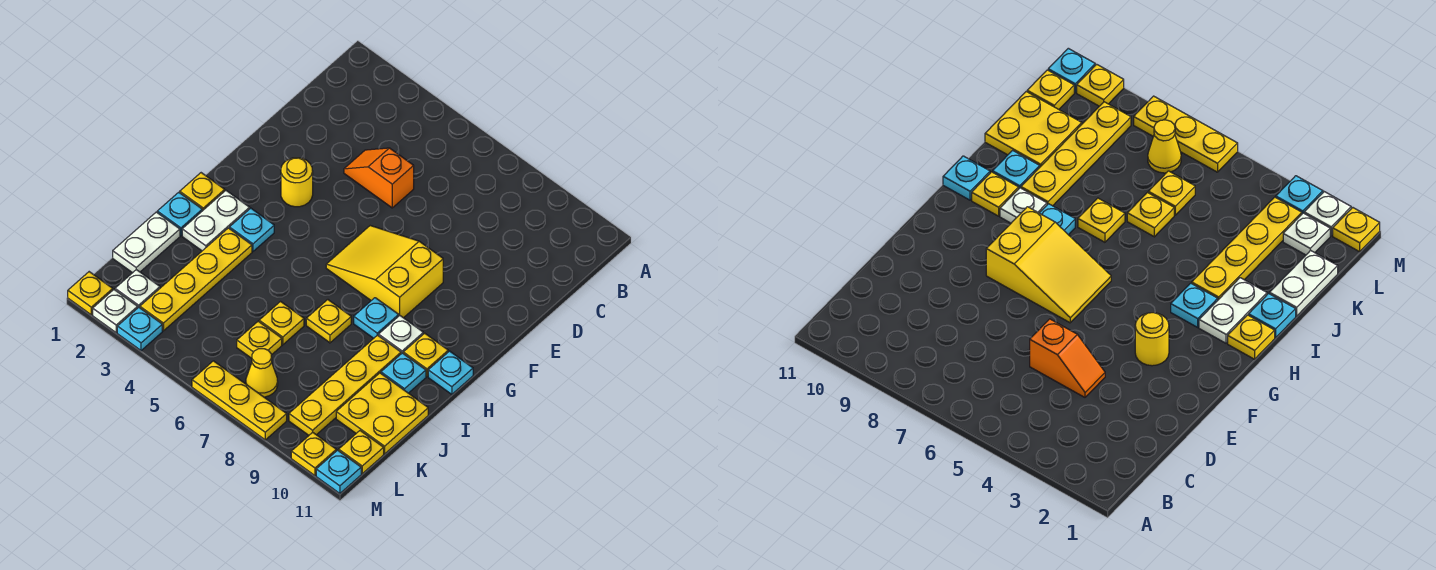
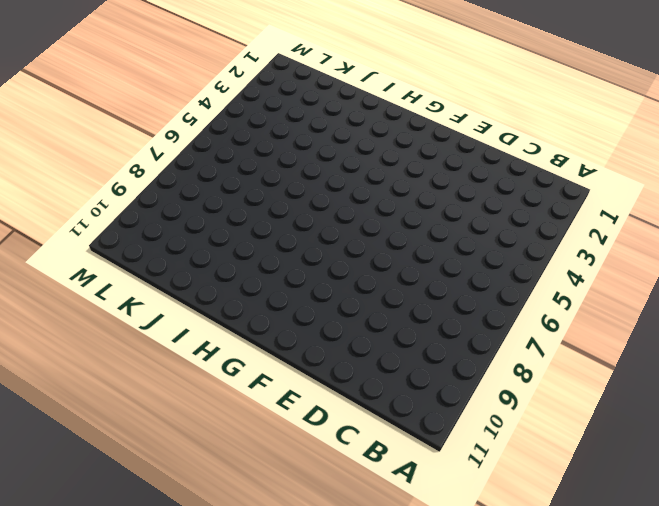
none -> orange 1x2 slope [344,148,414,208]
none -> yellow 1x1 round brick [281,158,313,207]
none -> yellow 2x3 slope [326,226,443,318]

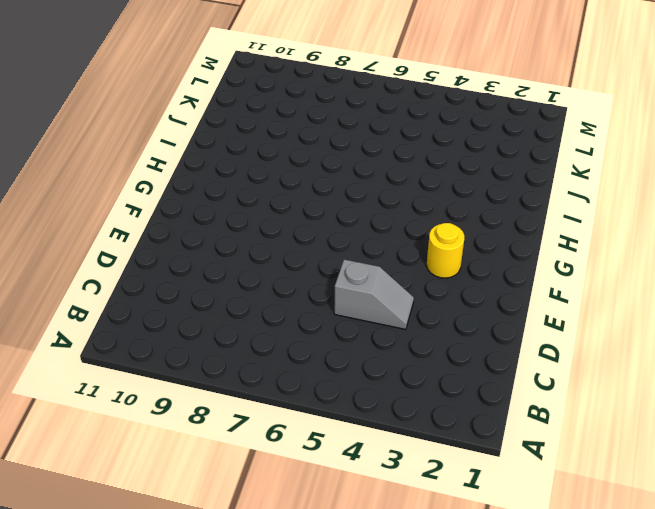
grey 1x2 slope [334,259,414,329] -> orange 1x2 slope [344,148,414,208]
none -> yellow 2x3 slope [326,226,443,318]
none -> yellow 1x1 plate [180,173,225,211]
none -> white 1x2 plate [182,191,250,251]

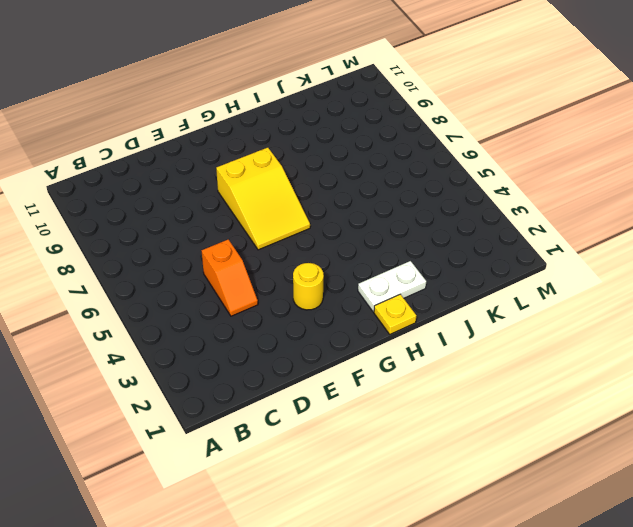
none -> cyan 1x1 plate [229,208,274,251]
none -> cyan 1x1 plate [354,298,399,338]
none -> white 1x1 plate [379,316,423,354]

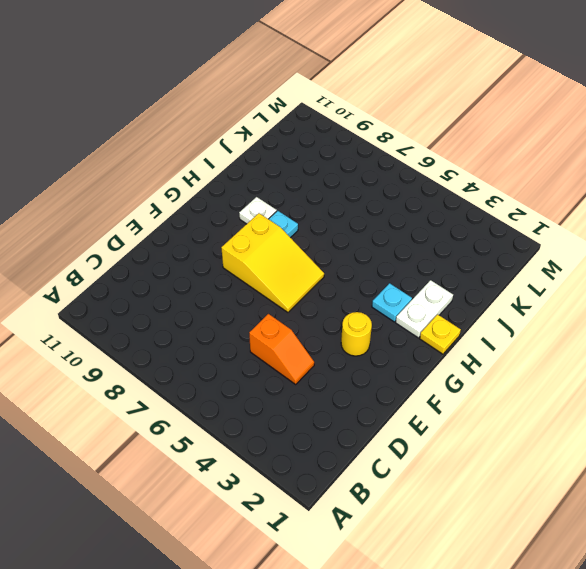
none -> yellow 1x1 plate [403,333,448,376]
none -> cyan 1x1 plate [428,351,473,394]
none -> cyan 1x1 plate [157,192,202,235]

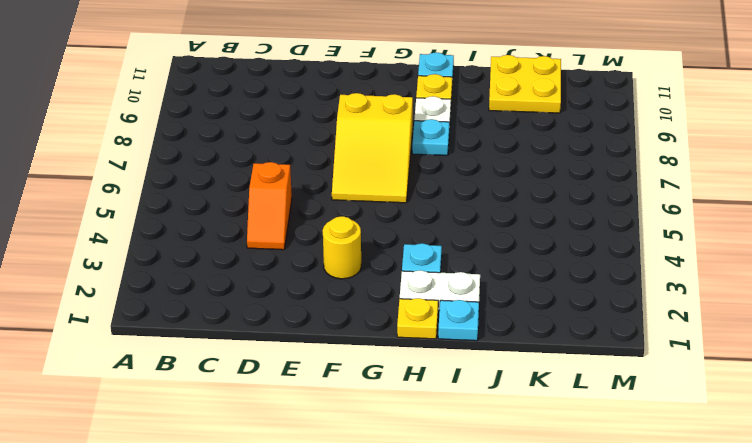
none -> yellow 1x4 plate [140,228,252,331]
none -> yellow 1x1 plate [306,300,351,343]
none -> yellow 1x4 plate [289,335,401,435]

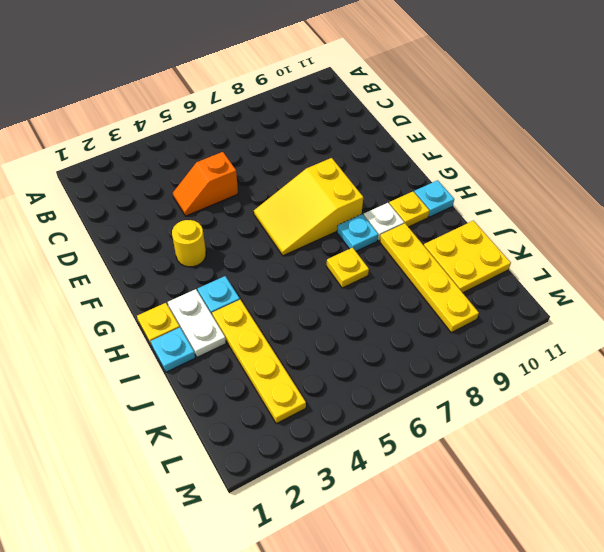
none -> cyan 1x1 plate [381,353,426,393]
none -> white 1x2 plate [113,212,180,273]
none -> yellow 1x1 plate [259,302,304,345]

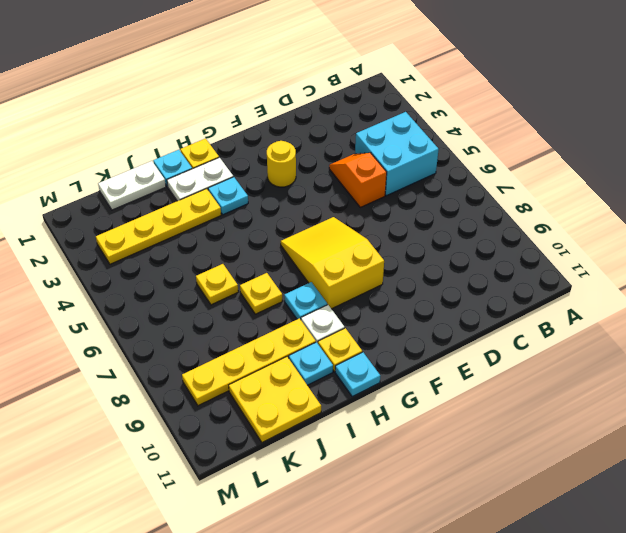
cyan 2x2 brick [355,112,439,196] -> none
none -> yellow 1x1 plate [237,321,282,358]
none -> white 1x1 plate [115,270,160,308]
none -> yellow 1x1 cone [246,349,278,397]

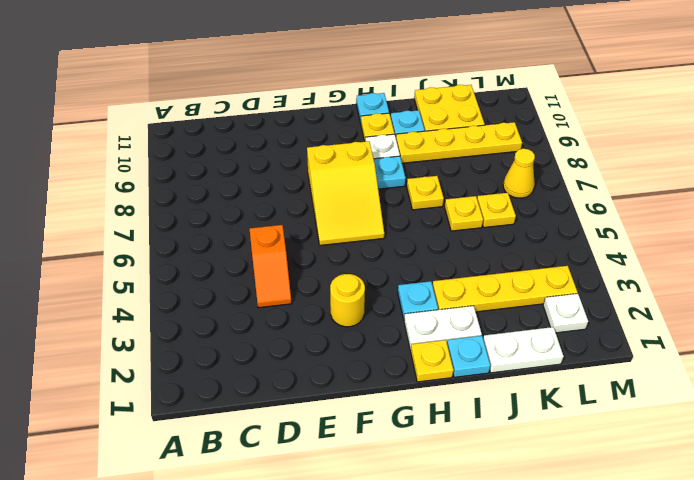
none -> yellow 1x1 plate [339,431,384,474]
none -> yellow 1x1 plate [68,272,113,315]
none -> white 1x1 plate [93,290,138,333]

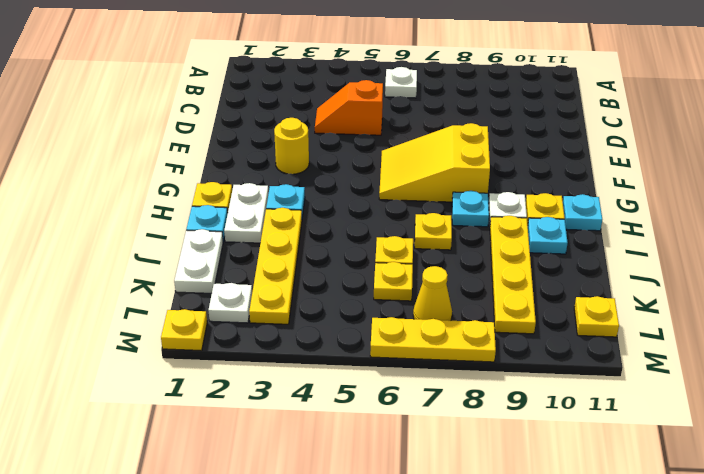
white 1x1 plate [385,67,417,98] -> white 1x1 plate moved to [93,290,138,333]
none -> yellow 2x2 plate [336,373,428,454]
none -> cyan 1x1 plate [117,307,162,351]
none -> yellow 1x1 plate [291,432,336,476]

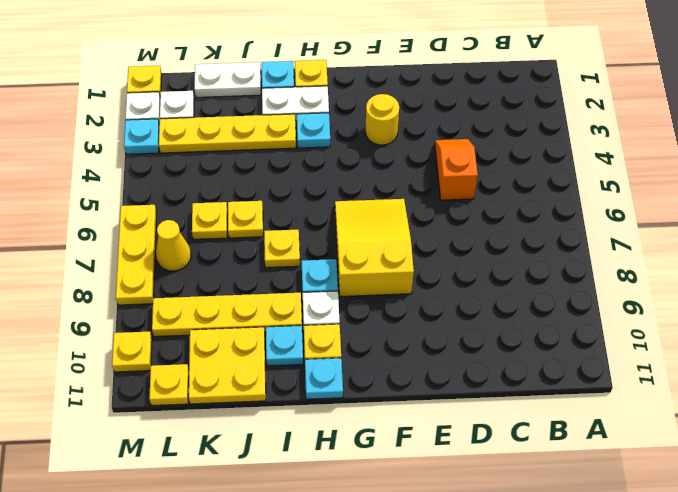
none -> cyan 1x1 plate [316,450,361,494]

